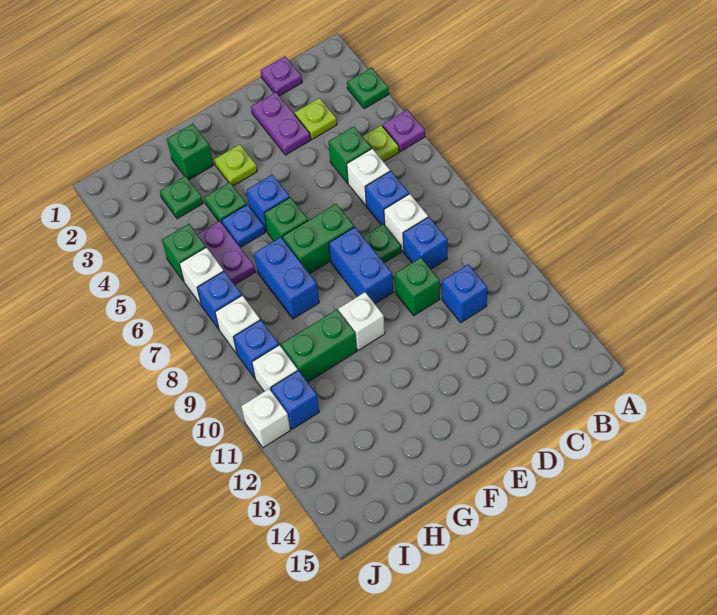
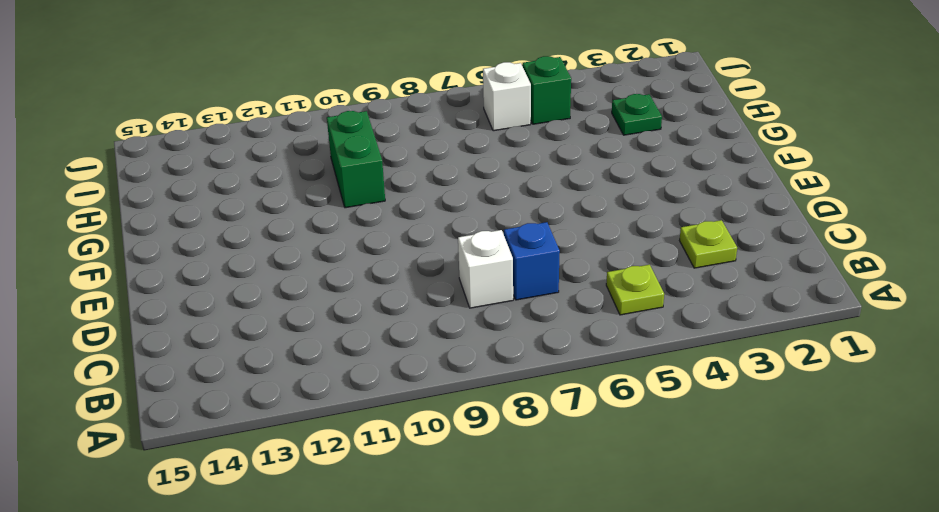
none -> green 1x1 plate [347,68,389,109]
none -> purple 1x1 plate [383,110,425,151]
none -> purple 1x1 plate [261,56,302,96]
none -> green 1x1 brick [328,127,372,183]

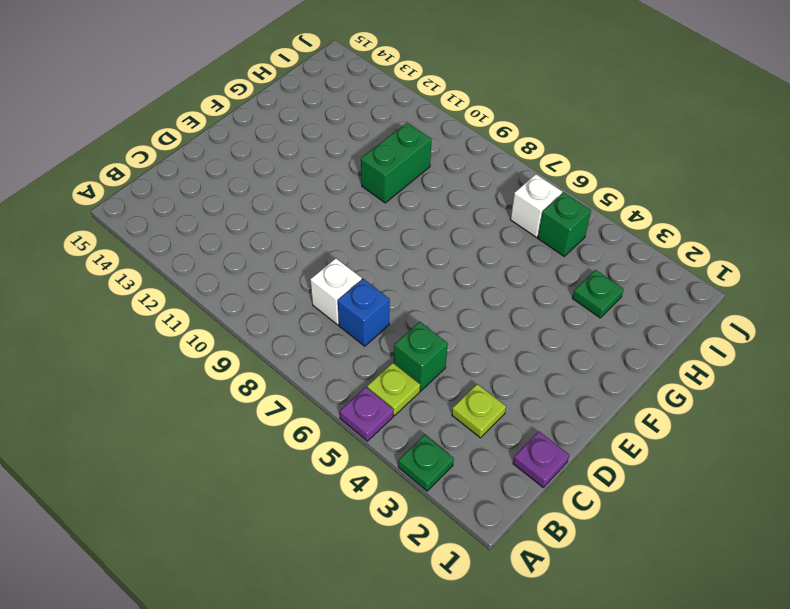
none -> white 1x1 brick [347,149,390,205]
none -> blue 1x1 brick [403,217,448,269]
none -> blue 1x1 brick [442,264,487,322]
none -> purple 1x2 plate [251,92,311,155]

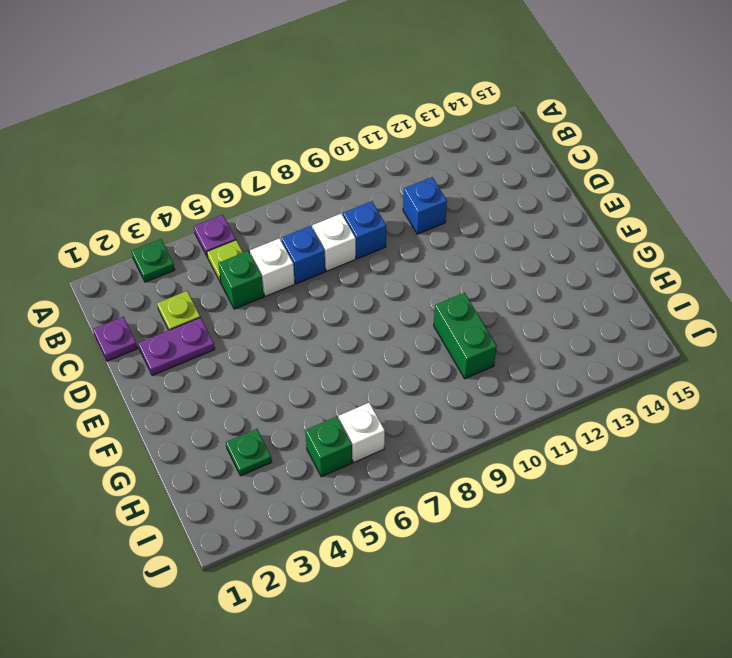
none -> green 1x1 plate [363,224,401,263]
none -> green 1x1 brick [395,258,440,315]
none -> green 1x2 brick [282,204,354,274]
none -> blue 1x2 brick [329,227,393,304]

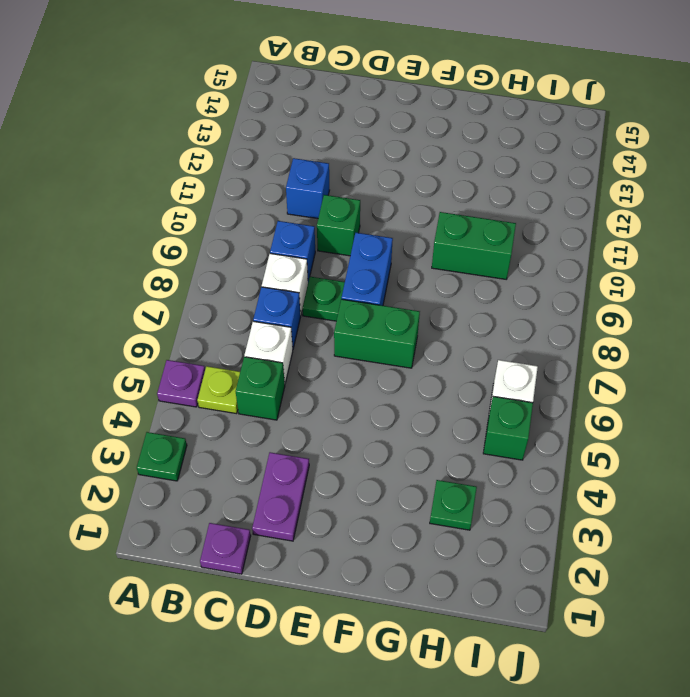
none -> lime 1x1 plate [295,98,337,139]
none -> lime 1x1 plate [214,144,257,186]
none -> blue 1x1 brick [246,175,290,232]
none -> green 1x1 brick [264,197,308,241]

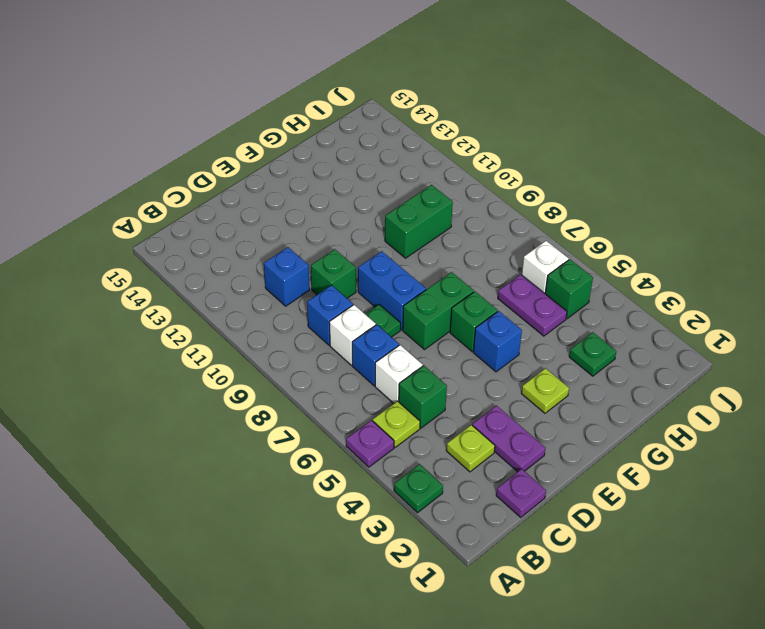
none -> white 1x1 brick [338,292,385,350]
none -> green 1x1 brick [167,124,213,180]
none -> green 1x1 plate [204,182,247,223]
none -> blue 1x1 plate [221,205,265,247]

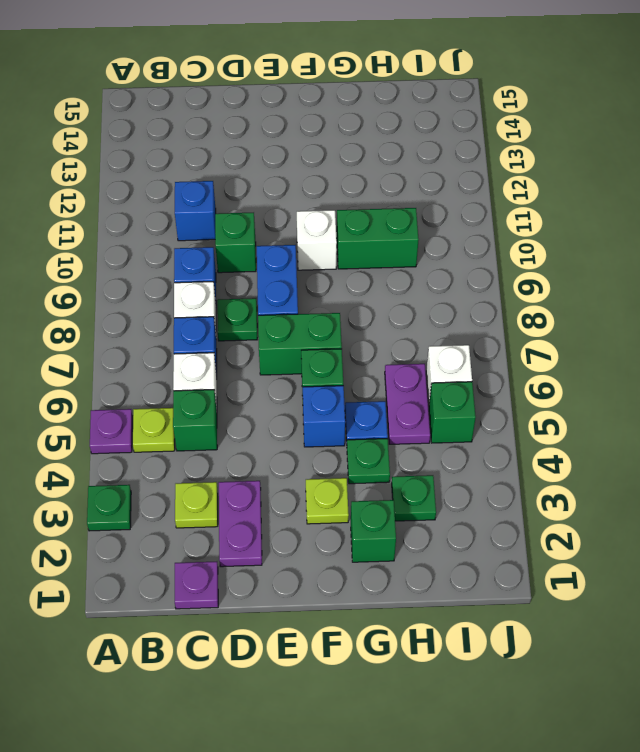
none -> blue 1x2 brick [254,237,319,319]
none -> blue 1x1 brick [197,271,242,329]
none -> white 1x1 brick [215,295,260,354]
none -> blue 1x1 brick [233,320,279,378]

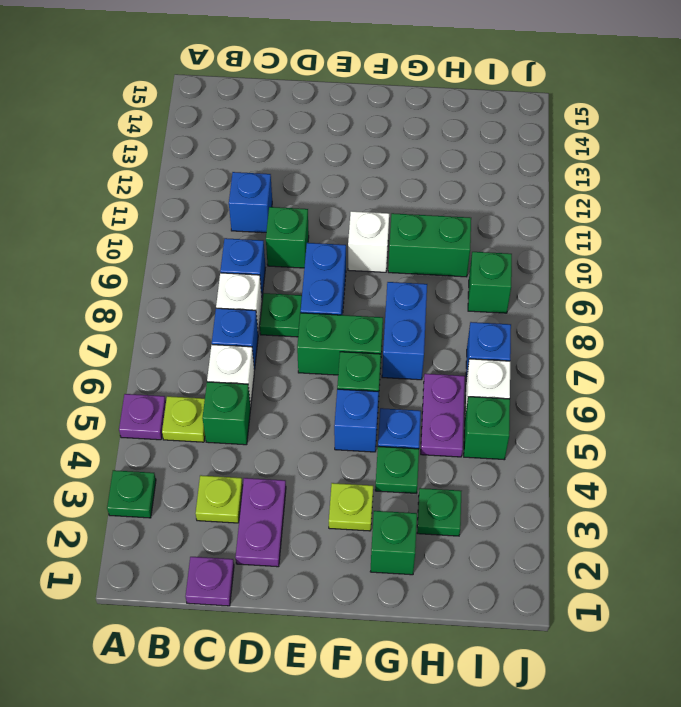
green 1x1 brick [468,252,512,313] -> blue 1x1 brick [233,320,279,378]
none -> white 1x1 brick [215,295,260,354]
none -> white 1x1 brick [252,345,298,391]
none -> blue 1x1 brick [271,370,319,429]
none -> white 1x1 brick [241,389,290,448]

